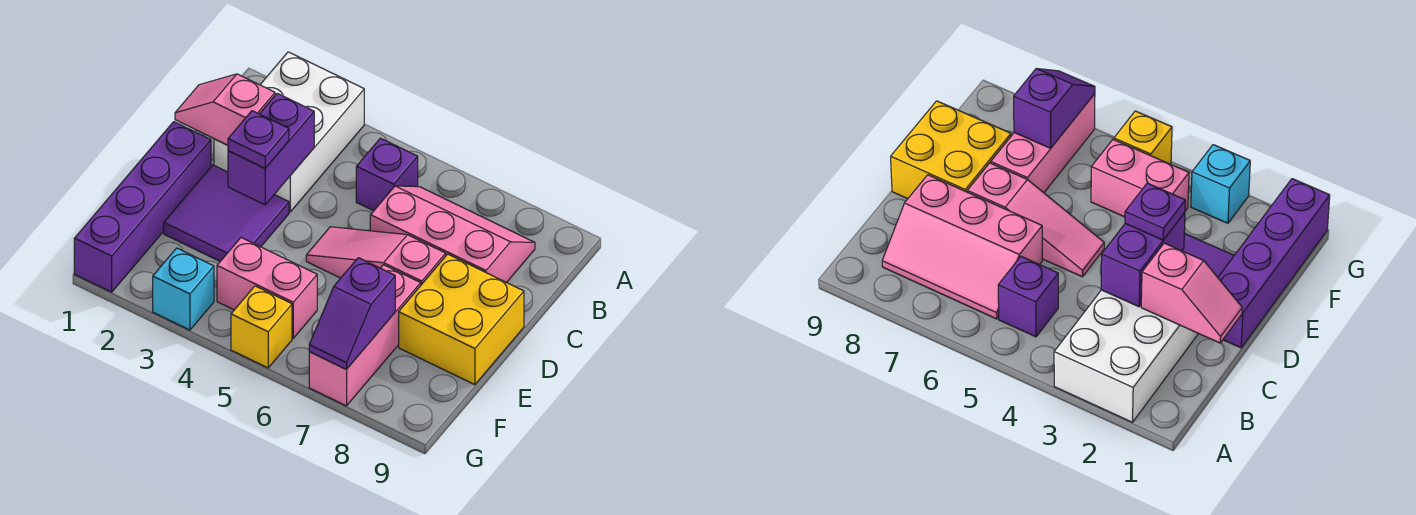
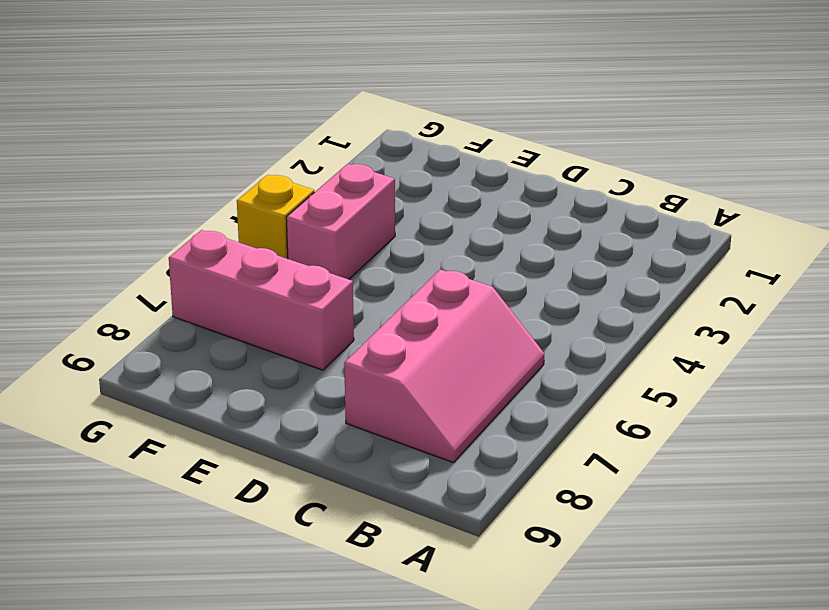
none -> white 2x3 brick [214,52,364,212]
none -> purple 1x1 brick [356,138,418,211]
none -> purple 1x4 brick [74,122,211,292]

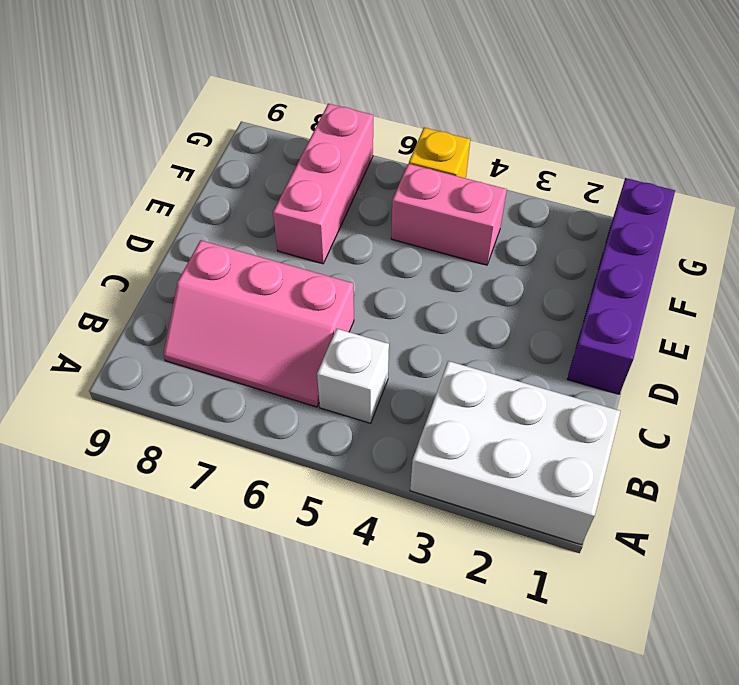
white 2x3 brick [410,361,621,545] -> white 2x3 brick turned to [214,52,364,212]
white 1x1 brick [317,329,389,423] -> purple 1x1 brick [356,138,418,211]
none -> purple 2x2 tile [164,165,289,261]
none -> pink 1x3 slope [306,227,446,285]
none -> yellow 2x2 brick [399,254,524,385]

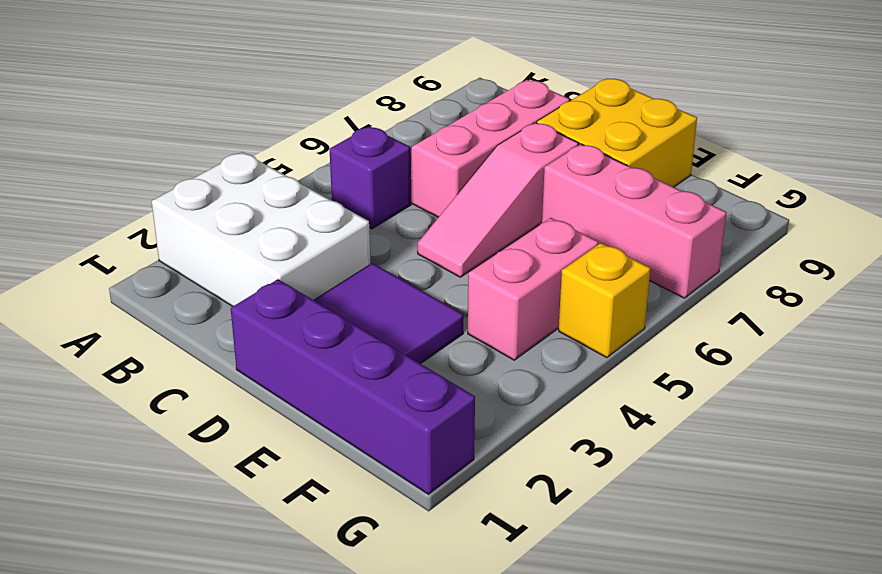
none -> cyan 1x1 brick [153,248,214,330]
none -> pink 1x2 slope [175,74,275,145]
none -> purple 1x2 brick [228,93,314,205]

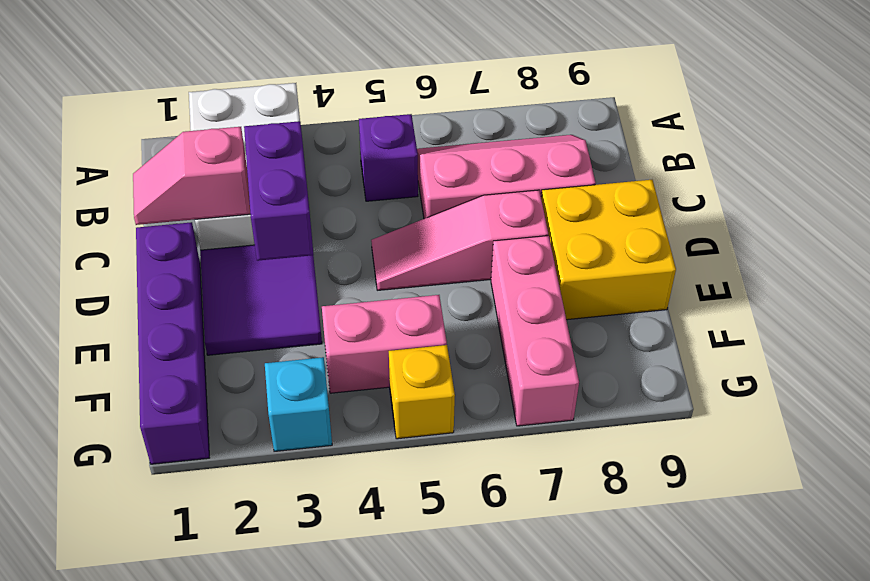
none -> purple 1x2 slope [309,258,395,369]
none -> purple 1x1 plate [228,111,289,168]

